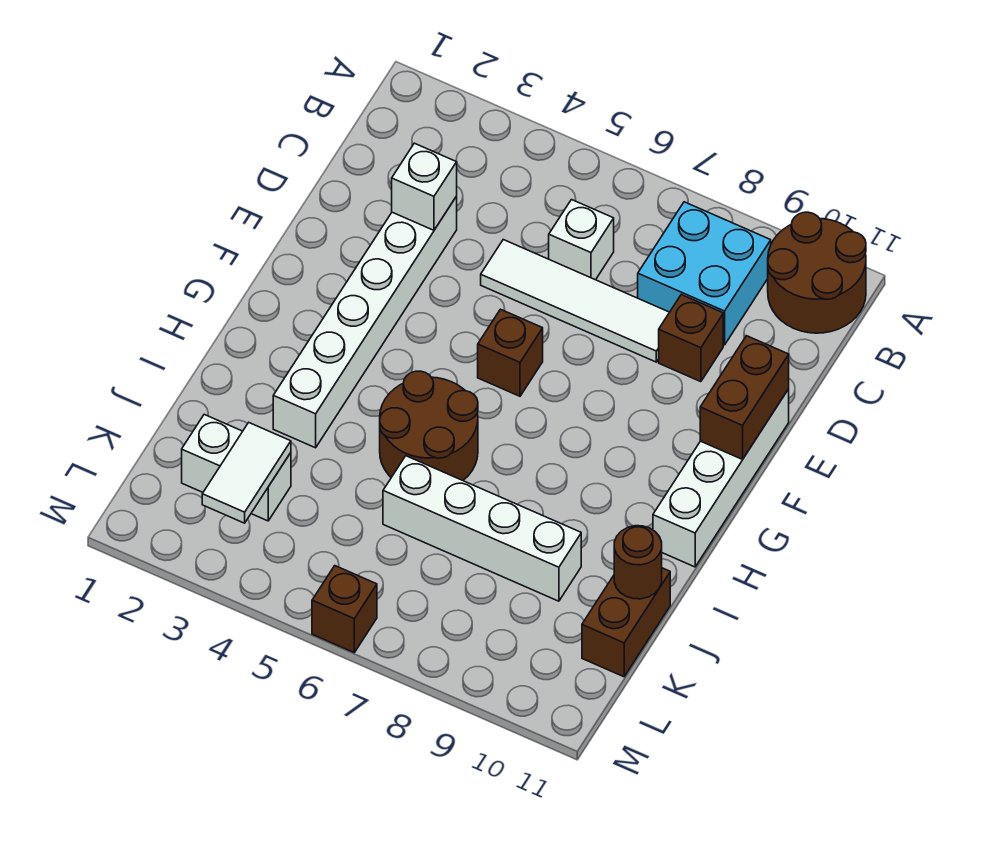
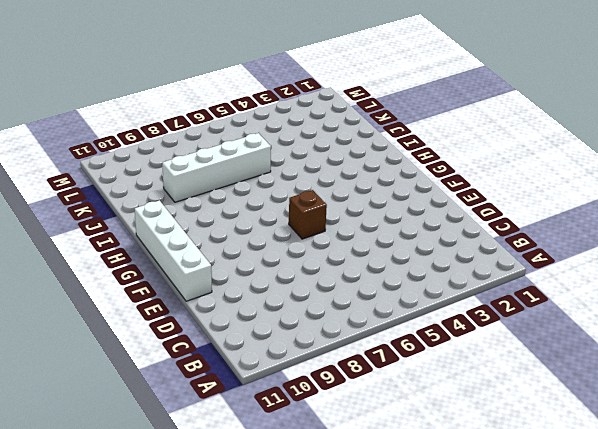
none -> brown 2x2 round brick [768,212,866,333]
none -> cyan 2x2 brick [638,202,771,345]
none -> white 1x1 brick [549,200,614,280]

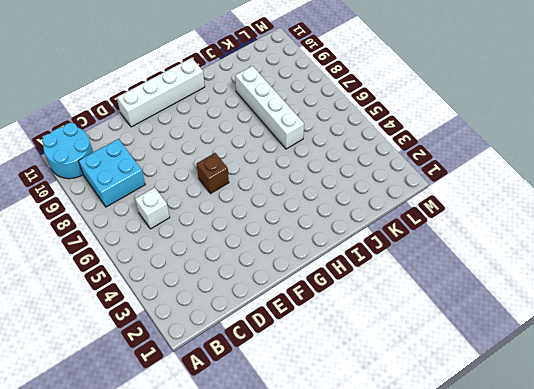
cyan 2x2 round brick [42,123,93,179] -> brown 2x2 round brick [768,212,866,333]
none -> white 1x6 brick [273,196,457,448]
none -> white 1x4 tile [481,240,669,362]
none -> brown 1x1 brick [659,295,723,382]

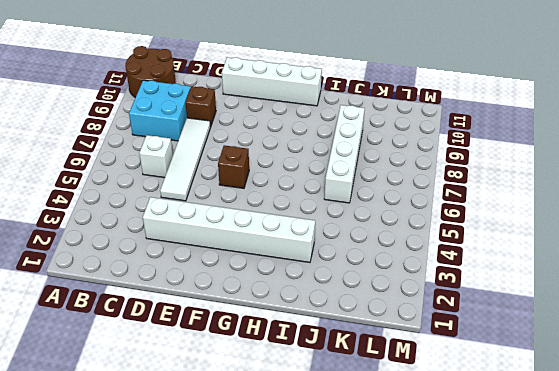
none -> brown 2x2 round brick [380,371,478,480]
none -> brown 1x2 brick [582,568,670,677]
none -> white 1x2 brick [182,414,291,521]

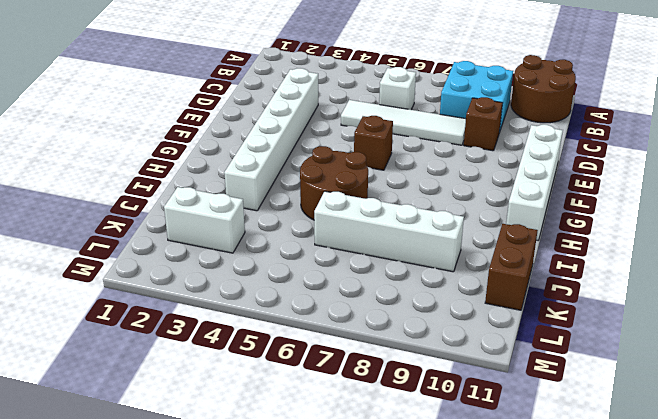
none -> brown 1x1 brick [312,566,377,652]
none -> white 1x1 brick [392,143,457,230]
none -> brown 1x2 brick [700,336,789,459]

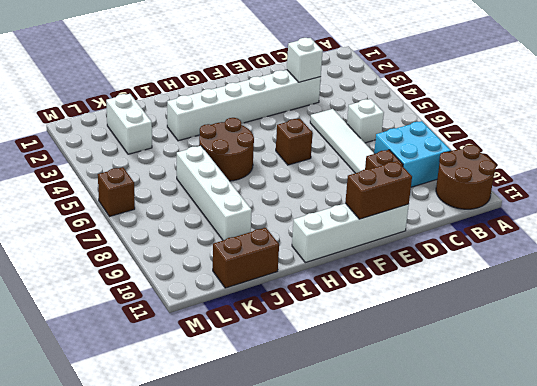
none -> brown 1x1 round brick [614,526,662,599]
none -> white 1x2 tile [202,423,291,523]

